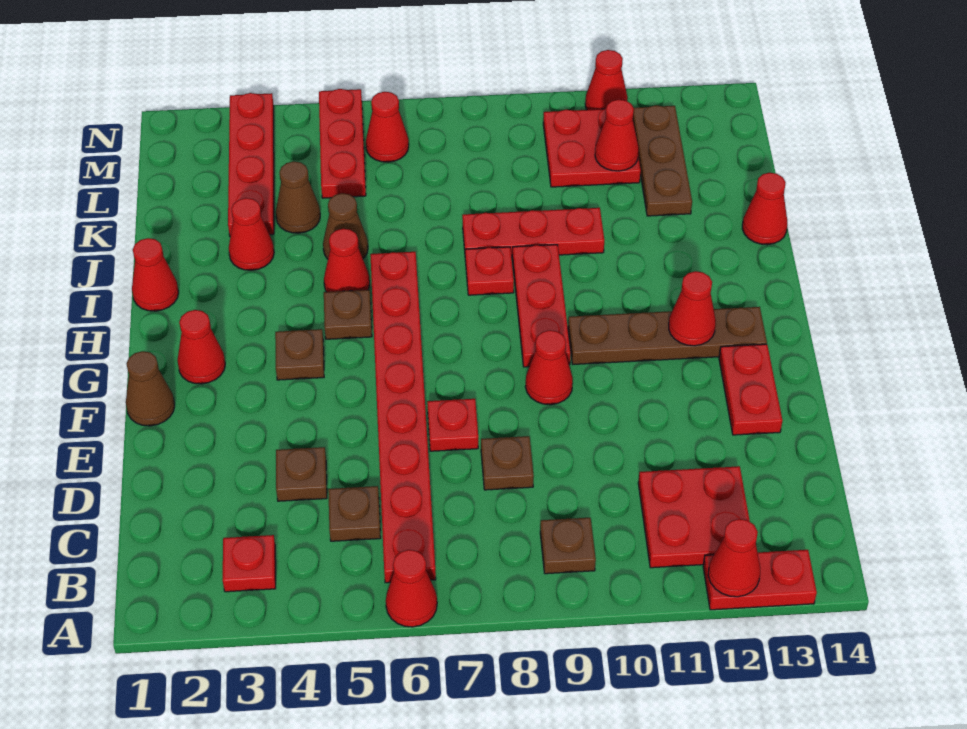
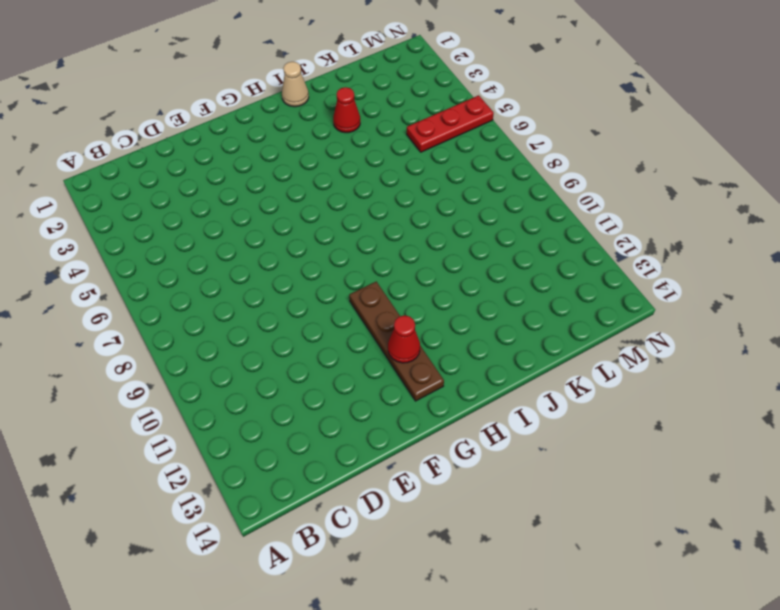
tan 1x1 cone [282,62,309,107] -> red 1x1 cone [132,238,179,311]
none -> red 1x1 cone [386,550,437,627]
none -> red 1x2 plate [703,550,817,610]
none -> red 1x1 plate [223,535,276,592]
none -> red 1x8 plate [370,252,436,583]

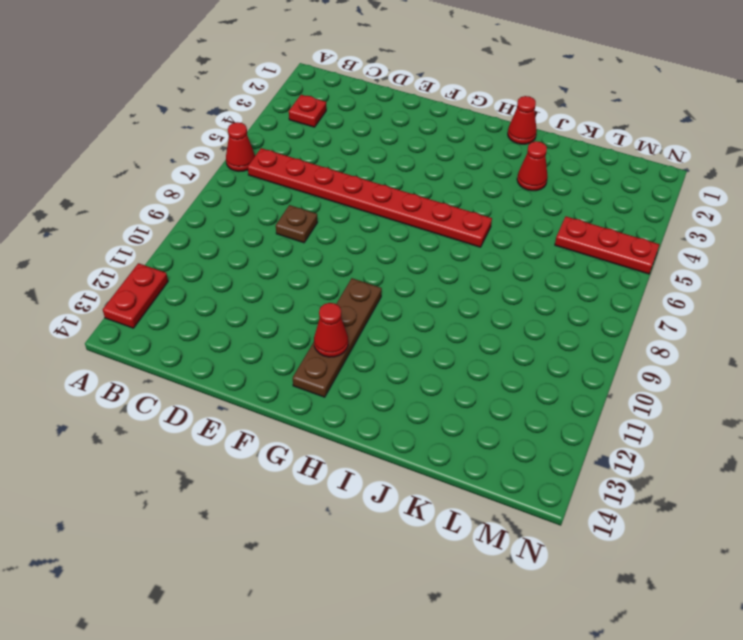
none -> brown 1x1 plate [540,518,596,574]
none -> red 2x2 plate [638,466,750,568]
none -> brown 1x1 plate [328,486,381,541]
none -> brown 1x1 plate [276,447,327,501]

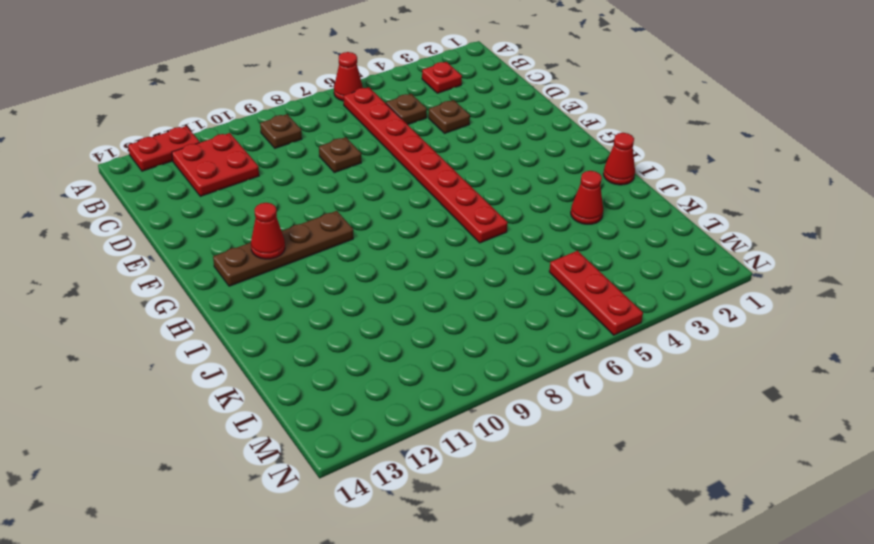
none -> red 1x1 plate [427,399,478,451]
none -> red 1x2 plate [719,344,782,435]
none -> brown 1x1 cone [126,351,175,426]
none -> red 1x1 cone [525,330,573,405]

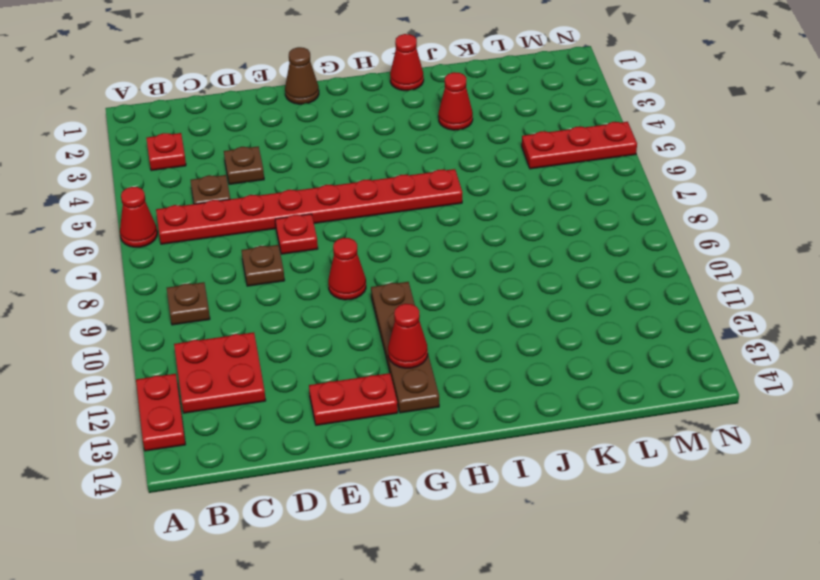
none -> red 1x1 cone [177,310,225,384]
none -> brown 1x1 plate [275,329,324,380]
none -> red 1x3 plate [512,245,571,367]
none -> brown 1x1 plate [324,290,372,339]

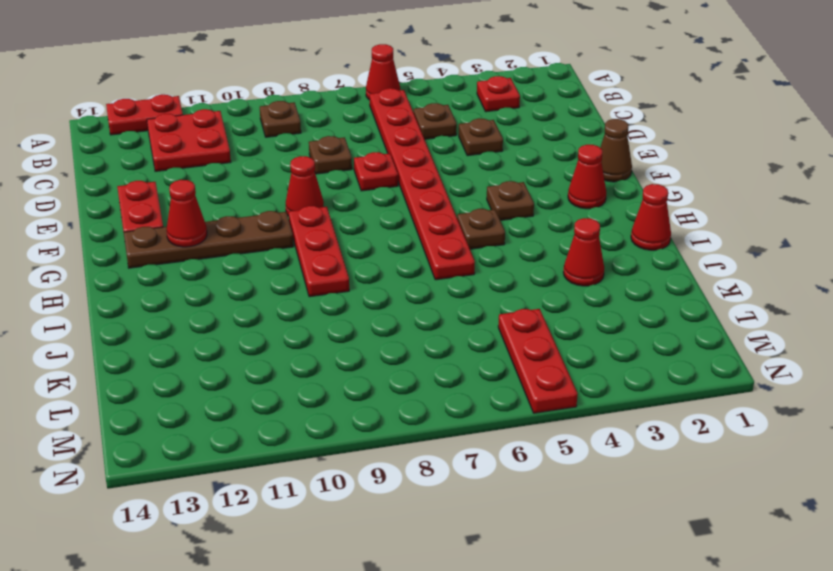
none -> red 1x1 cone [324,229,370,292]
none -> red 1x1 plate [465,247,514,295]
none -> brown 1x1 cone [323,193,368,259]
none -> red 1x3 plate [462,208,604,257]

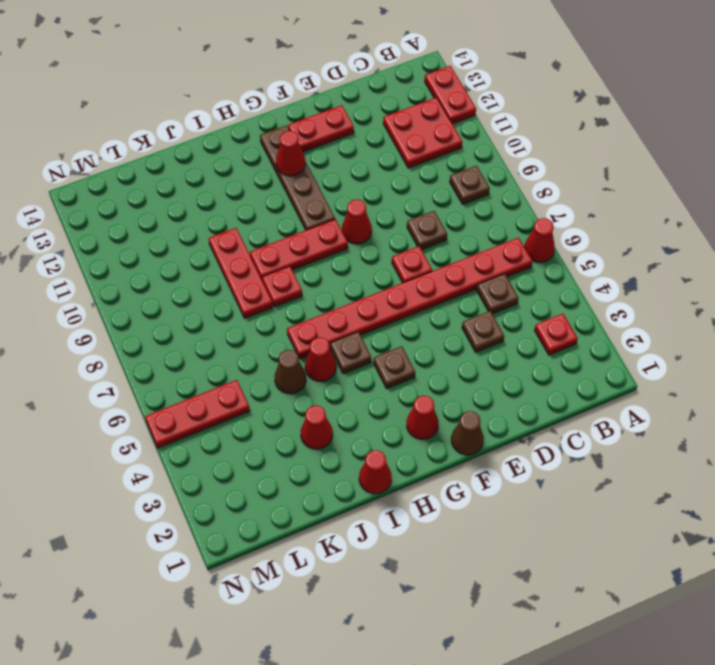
none -> red 1x1 cone [742,173,787,245]
none -> red 1x4 plate [228,93,274,236]
none -> brown 1x1 cone [276,161,320,233]
none -> brown 1x3 plate [633,105,692,216]

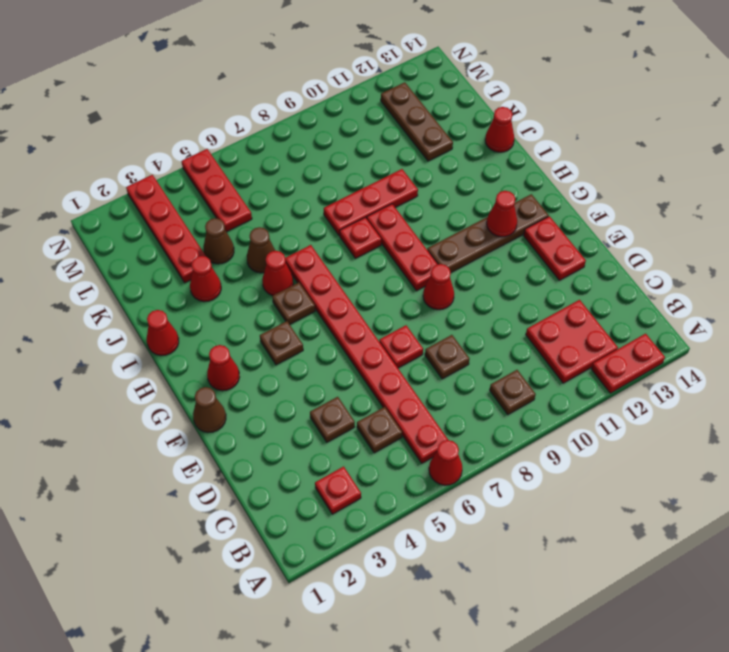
none -> red 2x2 plate [543,109,641,187]
none -> red 1x1 cone [366,92,409,162]
none -> red 1x1 cone [585,50,628,110]
none -> red 1x1 cone [708,519,760,597]

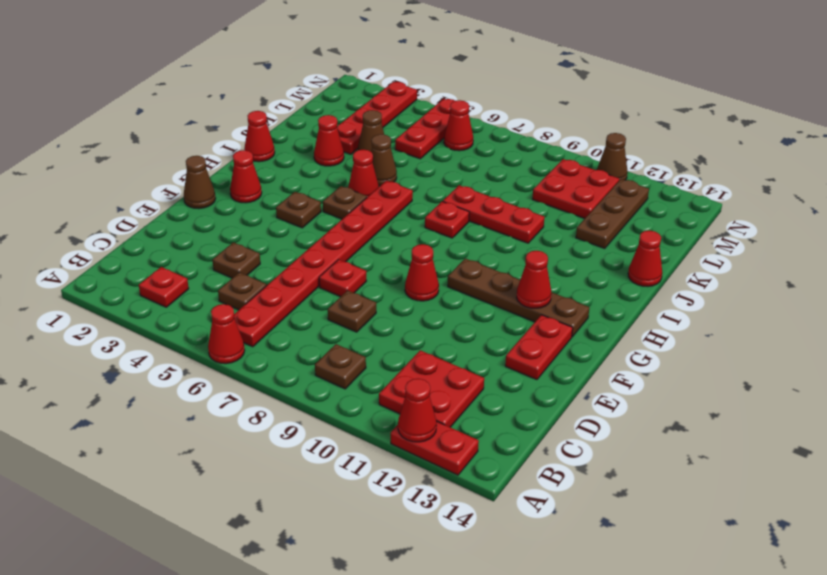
brown 1x1 cone [597,133,628,180] -> red 1x1 cone [585,50,628,110]
none -> red 1x3 plate [512,245,571,367]
none -> red 1x1 cone [595,99,639,171]

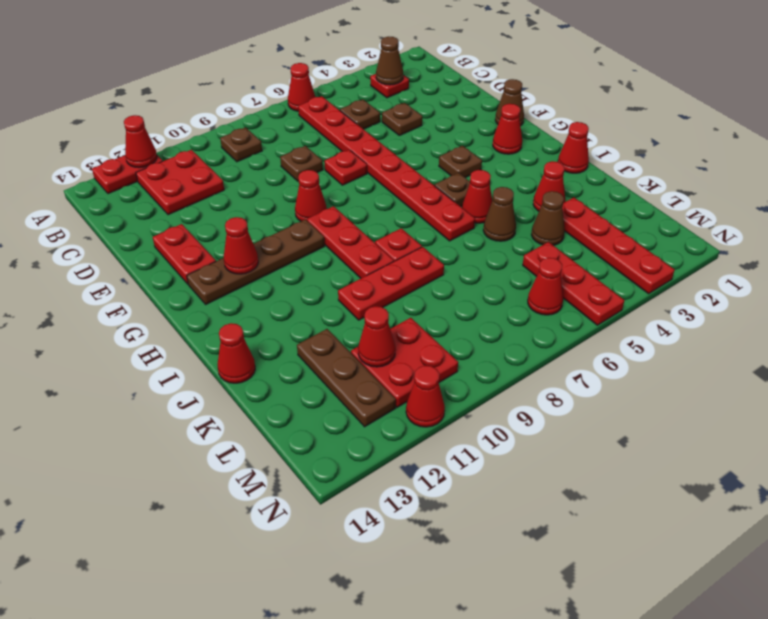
brown 1x1 cone [376,37,403,85] -> none

